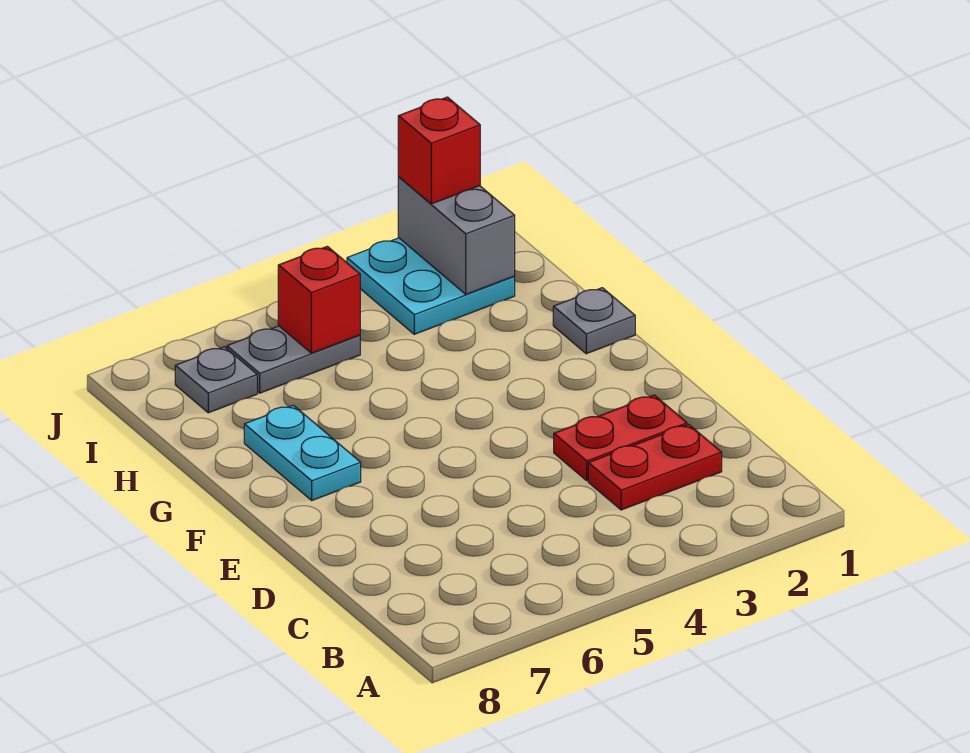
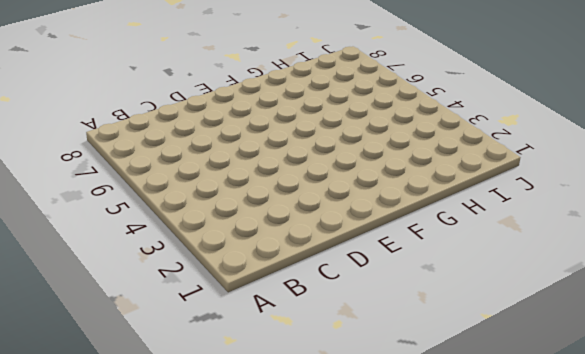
none -> red 1x2 plate [588,424,722,510]
none -> red 1x2 plate [554,395,687,481]

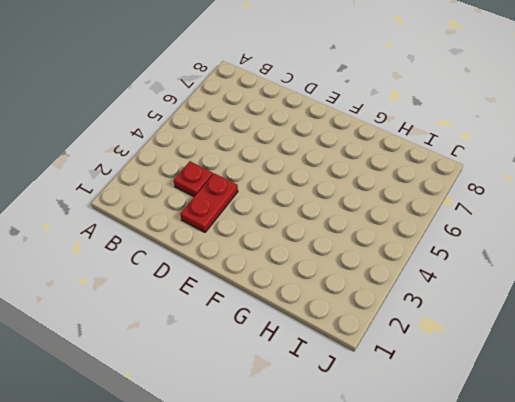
red 1x1 plate [174,161,213,197] -> red 1x2 plate [588,424,722,510]
none -> cyan 1x2 plate [244,405,361,500]
none -> grey 1x1 plate [553,288,635,354]

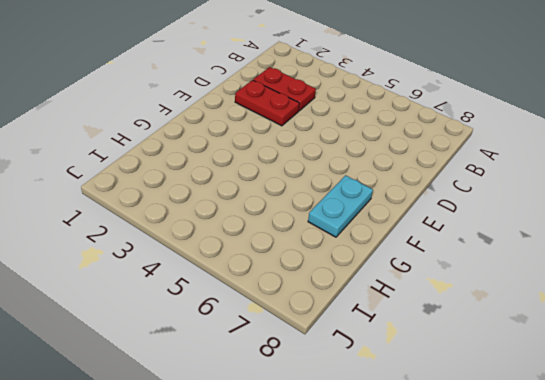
none -> grey 1x1 plate [553,288,635,354]
none -> cyan 2x2 plate [347,238,515,334]

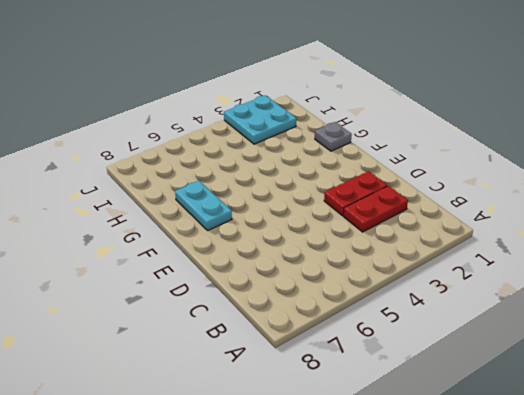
none -> grey 1x2 plate [227,326,360,393]
none -> grey 1x1 plate [175,347,257,413]

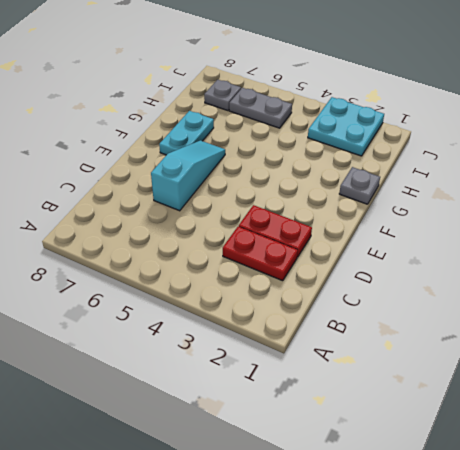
cyan 1x3 slope [151,140,225,211] -> none
none -> grey 1x2 brick [398,177,515,294]
none -> red 1x1 brick [278,246,360,353]

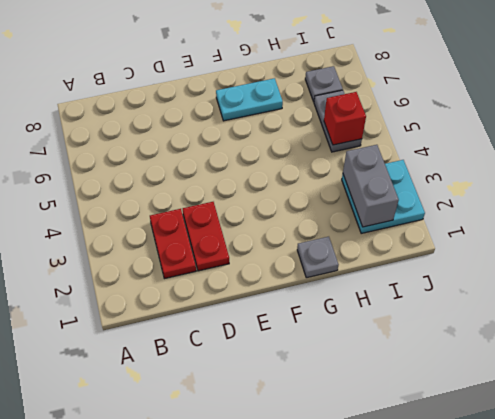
grey 1x2 brick [343,145,399,227] -> grey 1x2 brick turned to [398,177,515,294]
none -> red 1x1 brick [398,97,480,204]

